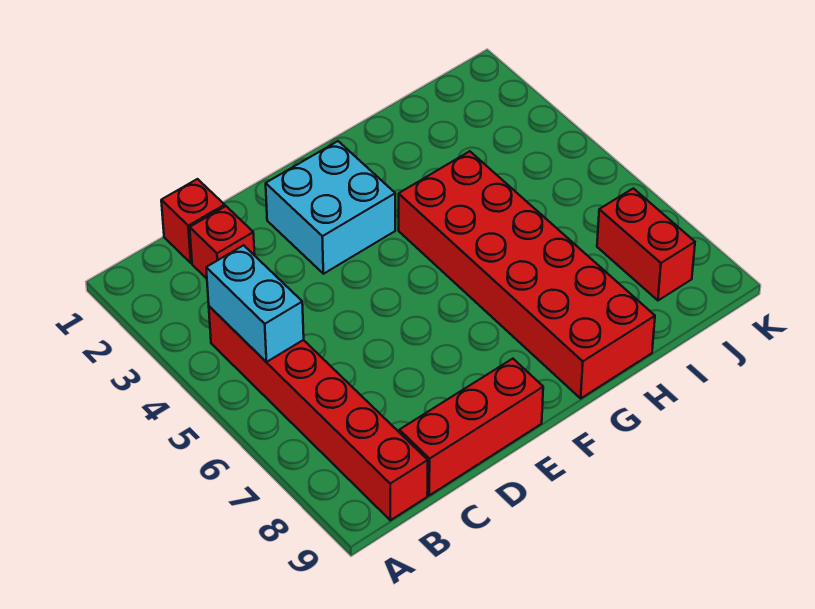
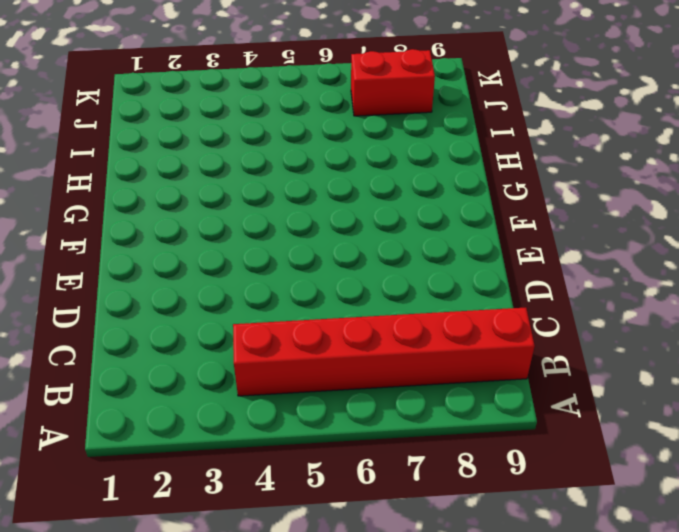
none -> red 1x1 brick [161,179,225,263]
none -> red 1x1 brick [190,206,255,279]

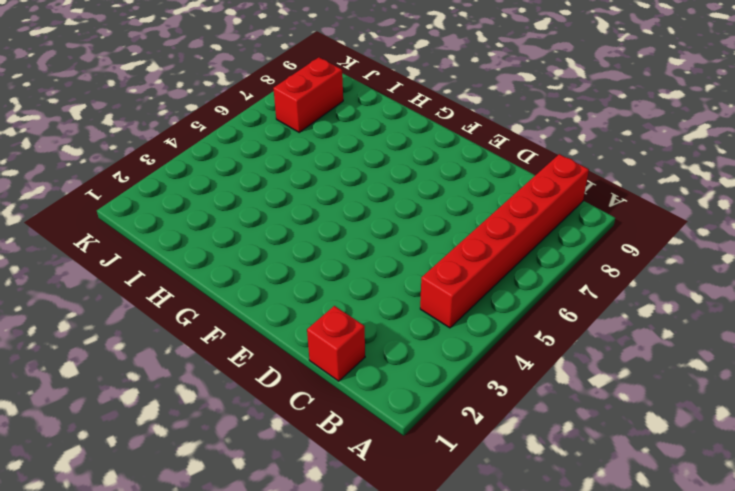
none -> red 1x1 brick [190,206,255,279]
none -> red 1x3 brick [399,359,543,495]

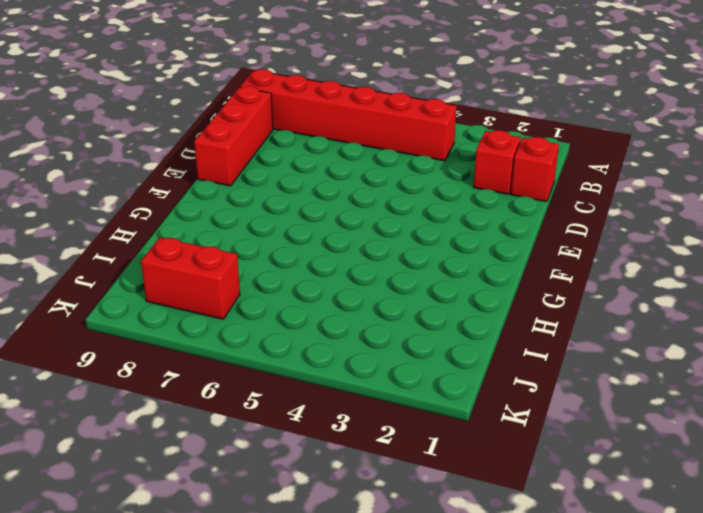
none -> cyan 2x2 brick [266,141,395,274]
none -> red 2x6 brick [399,151,655,398]

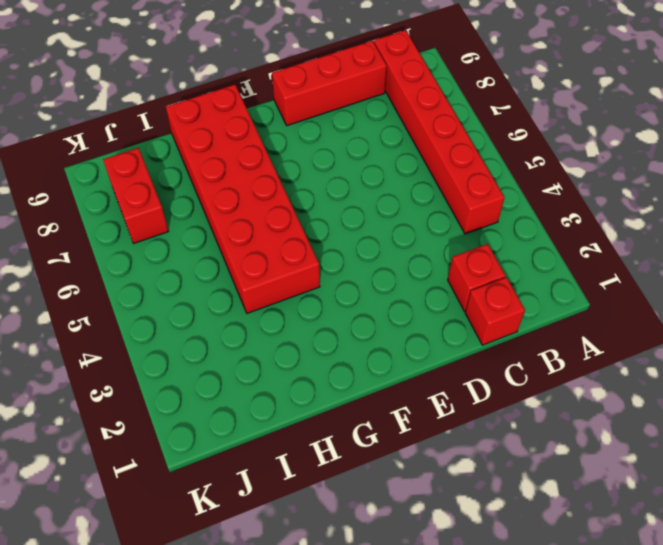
none -> cyan 2x2 brick [266,141,395,274]
none -> cyan 1x2 brick [206,245,304,362]

